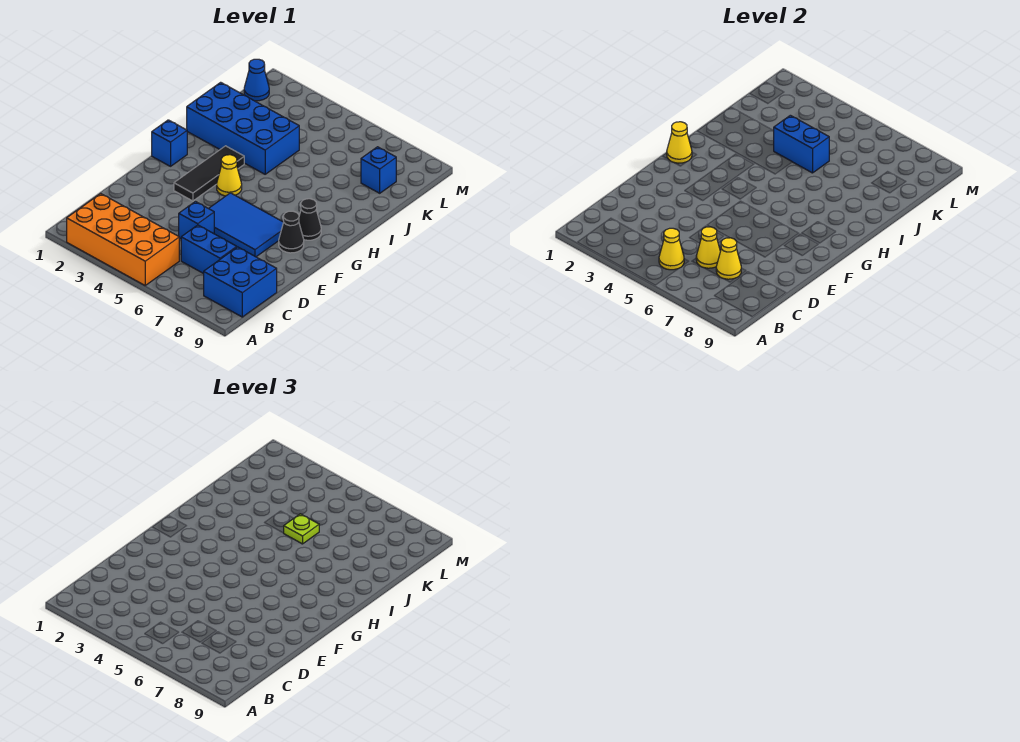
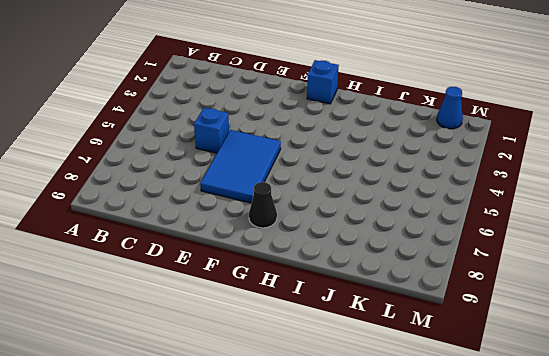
none -> orange 2x4 brick [67,194,179,285]
none -> blue 2x2 brick [204,247,277,317]
none -> blue 1x2 brick [181,225,237,274]

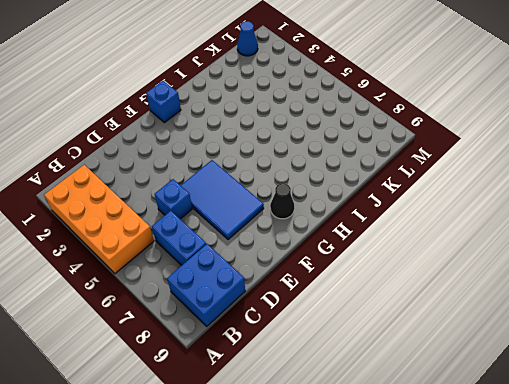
none -> black 1x3 tile [174,146,244,201]
none -> black 1x1 cone [279,211,304,253]
none -> yellow 1x1 cone [217,155,242,196]

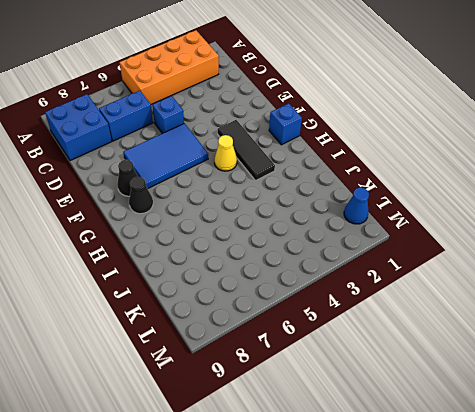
none -> blue 2x4 brick [187,82,299,174]
none -> blue 1x1 brick [361,147,396,193]
none -> yellow 1x1 cone [659,228,684,270]

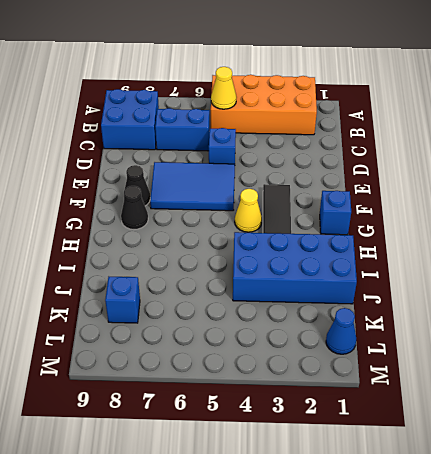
none -> yellow 1x1 cone [696,227,720,268]
none -> yellow 1x1 cone [716,238,741,279]
none -> yellow 1x1 cone [667,122,692,163]

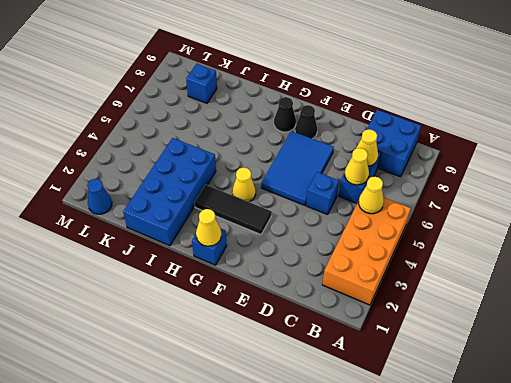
none -> blue 1x2 brick [774,115,829,173]
none -> lime 1x1 plate [284,514,319,544]

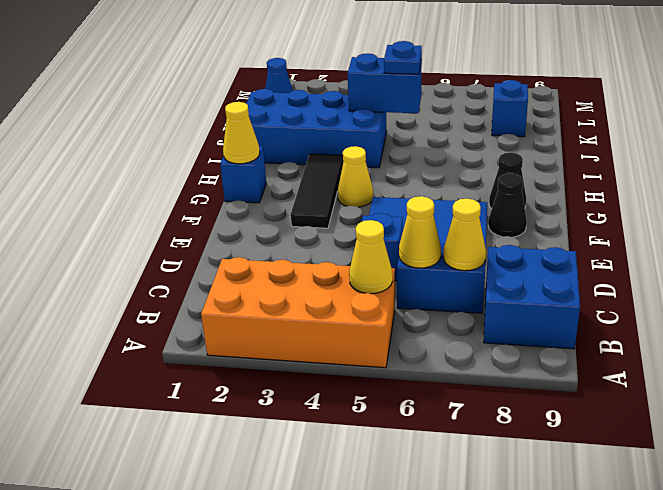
blue 1x1 plate [384,41,422,74] -> lime 1x1 plate [284,514,319,544]

